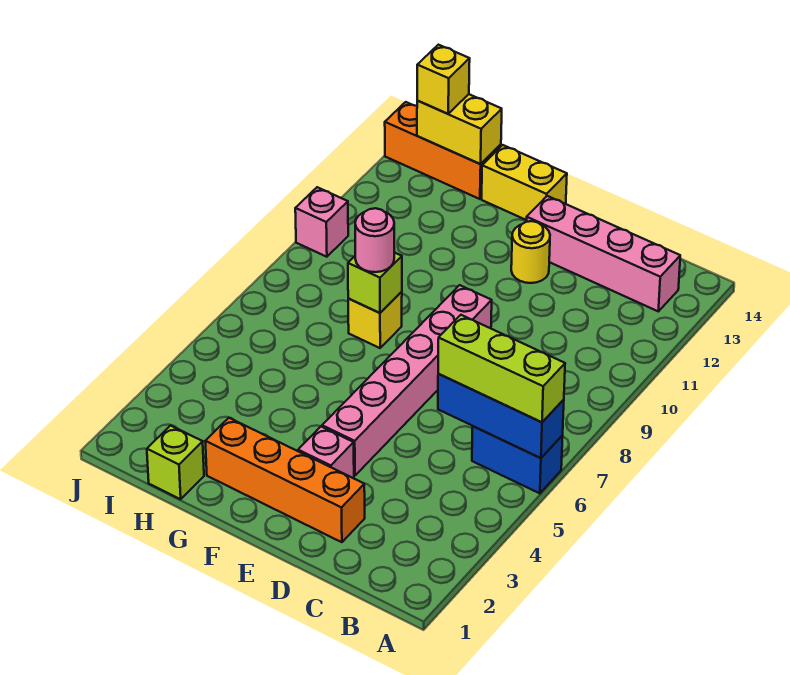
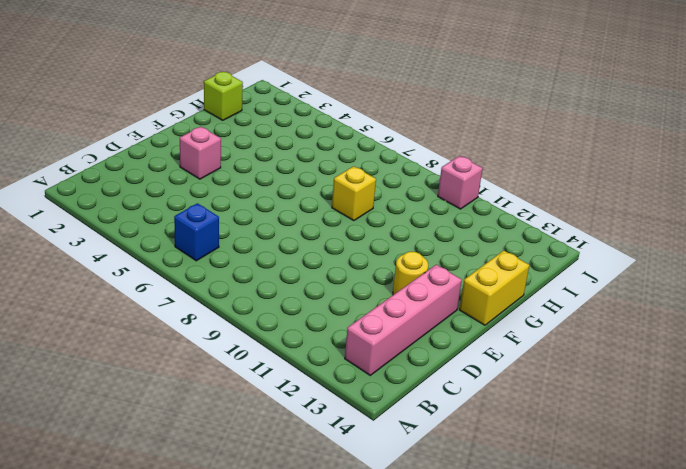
blue 1x1 brick [174,203,219,261] -> blue 1x2 brick [472,426,563,493]
none -> orange 1x4 brick [205,418,365,542]
none -> pink 1x6 brick [322,285,492,476]
none -> orange 1x3 brick [385,102,501,199]

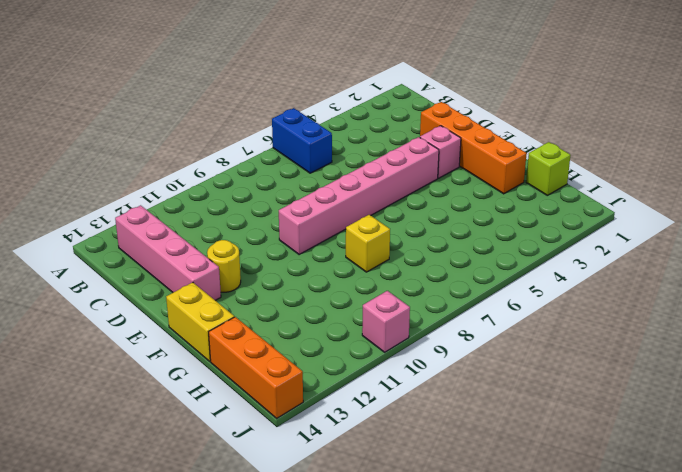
none -> blue 1x3 brick [438,374,564,458]
none -> lime 1x1 brick [348,252,402,313]
none -> yellow 1x2 brick [417,94,502,164]

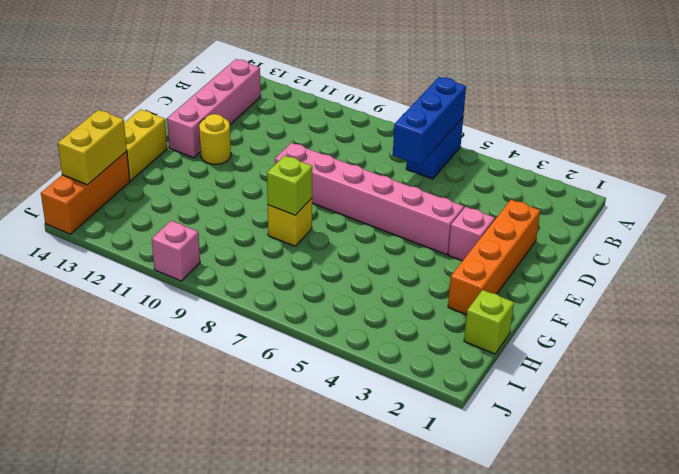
none -> lime 1x3 brick [438,315,565,422]
none -> pink 1x1 round brick [355,208,394,272]
none -> yellow 1x1 brick [417,45,470,114]

